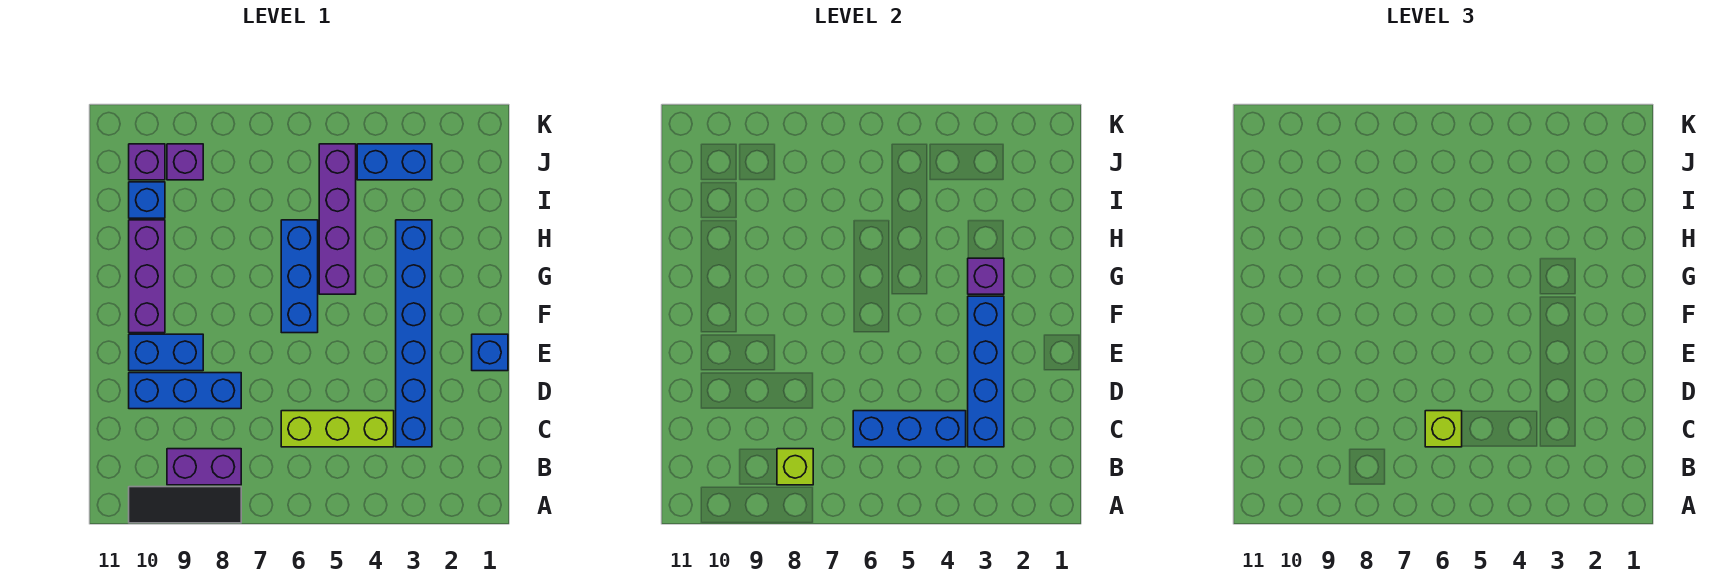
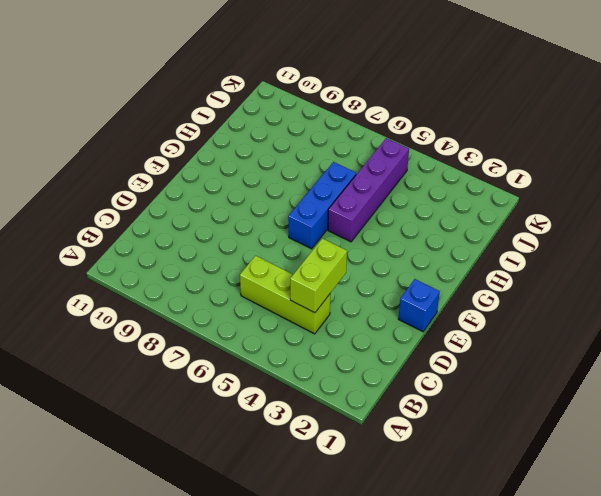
lime 1x2 brick [290,238,347,313] -> blue 1x3 brick [853,411,966,447]
none -> black 1x3 tile [129,487,241,523]
none -> purple 1x2 brick [167,449,241,485]
none -> blue 1x6 brick [396,220,432,447]

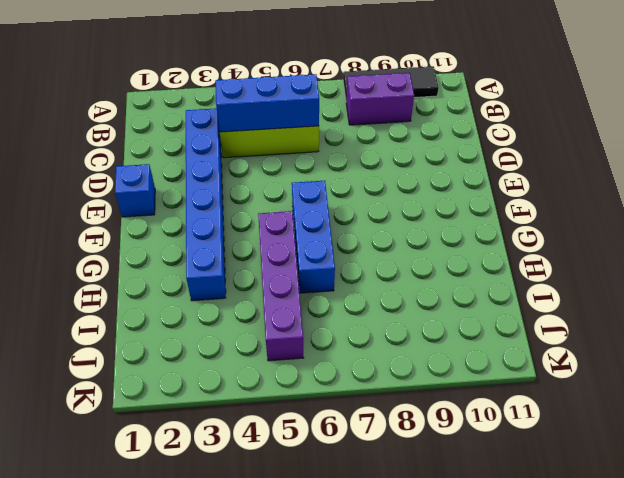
none -> blue 1x3 brick [129,373,241,409]
none -> blue 1x2 brick [129,334,203,371]
none -> purple 1x3 brick [129,220,165,333]

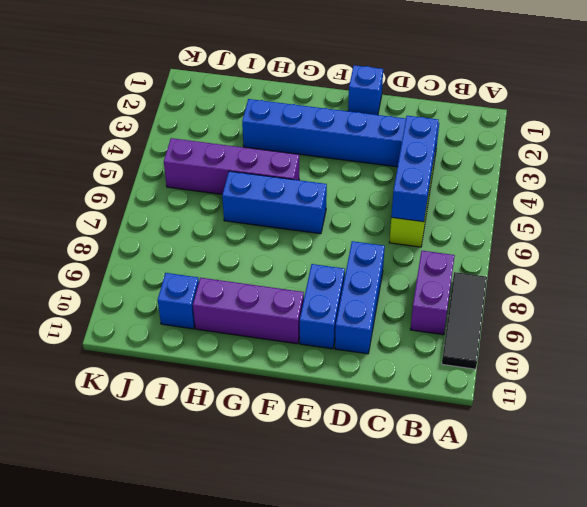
none -> blue 1x2 brick [357,144,432,180]
none -> purple 1x1 brick [167,144,203,180]
none -> purple 1x1 brick [129,144,165,180]

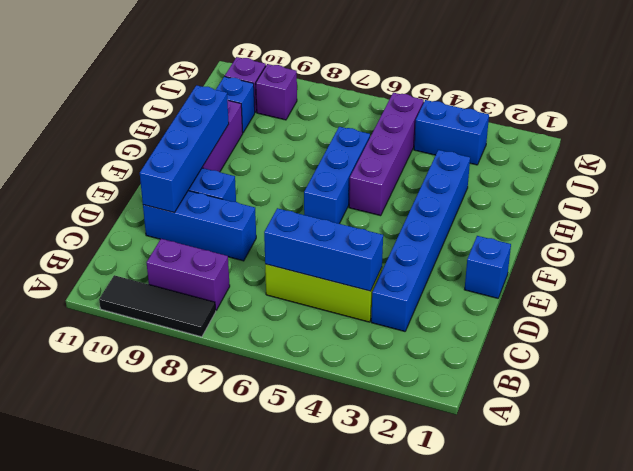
blue 1x4 brick [140,85,229,212] -> blue 1x4 brick moved to [968,296,1004,447]
none -> lime 1x1 brick [777,449,813,485]
none -> purple 1x1 brick [968,258,1004,294]
none -> lime 1x1 brick [1425,411,1462,447]

